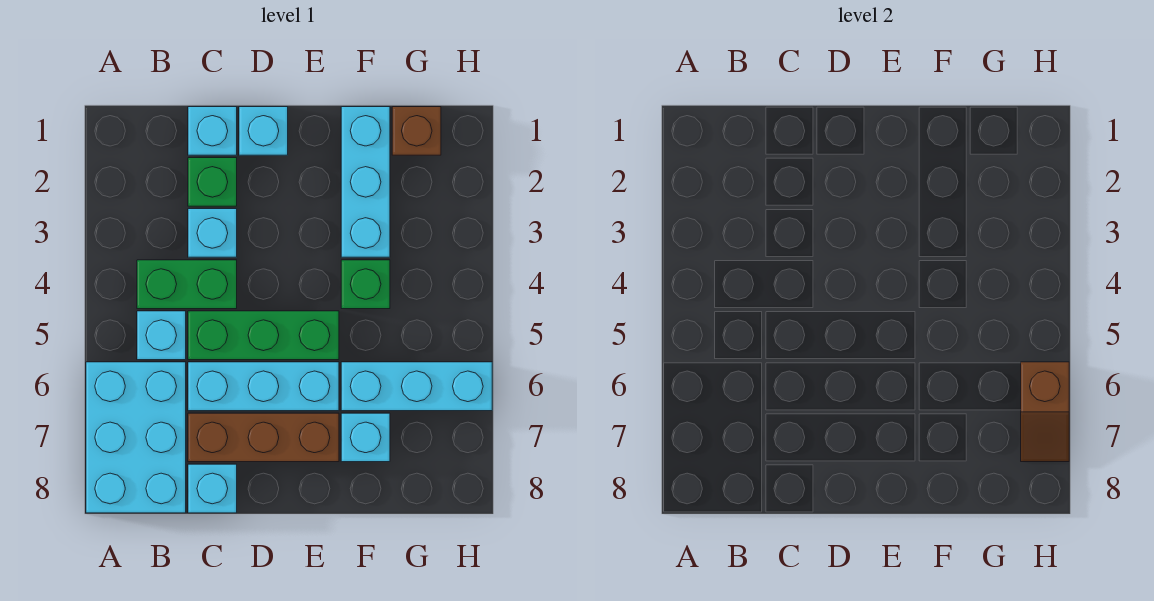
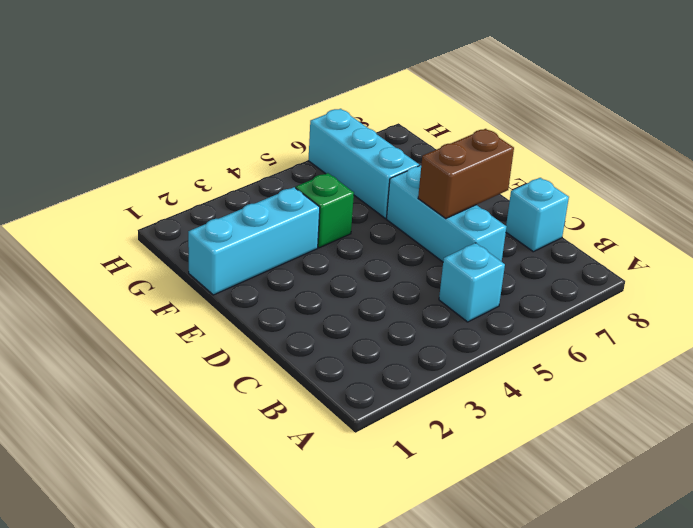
brown 1x2 brick [418,129,514,219] -> none
none -> cyan 2x3 brick [86,362,186,513]
none -> green 1x2 brick [137,260,237,309]
none -> cyan 1x1 brick [188,107,237,155]

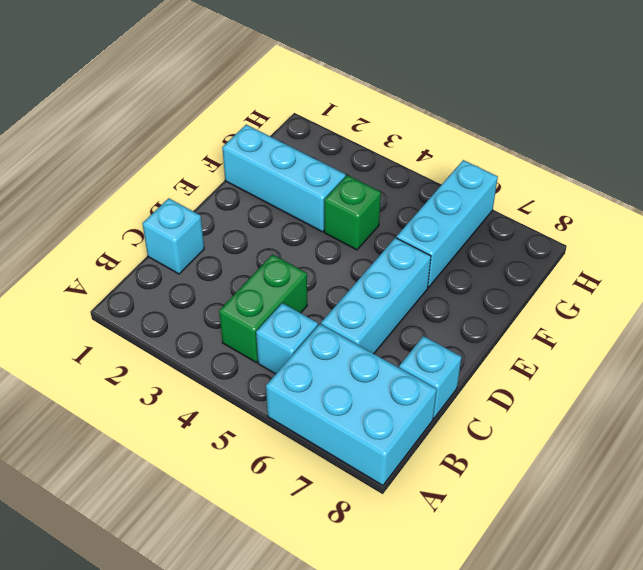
none -> green 1x1 brick [188,158,237,206]
none -> cyan 1x1 brick [188,209,237,257]
none -> green 1x3 brick [188,311,339,360]

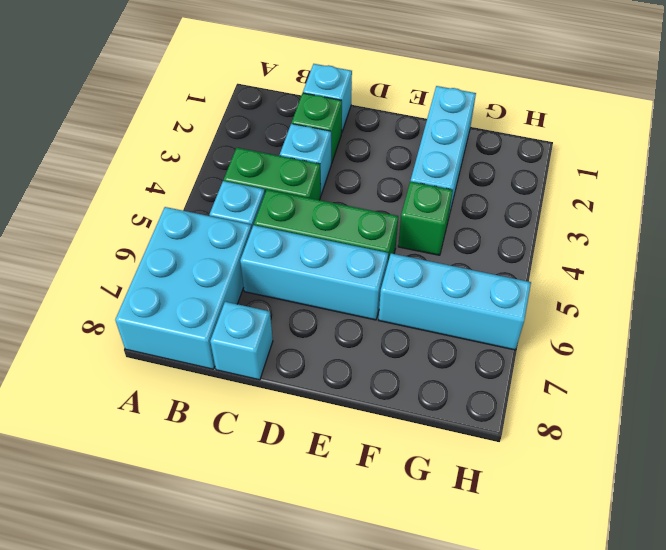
none -> brown 1x3 brick [188,413,339,462]
none -> cyan 1x1 brick [239,107,288,155]
none -> cyan 1x1 brick [341,413,390,462]

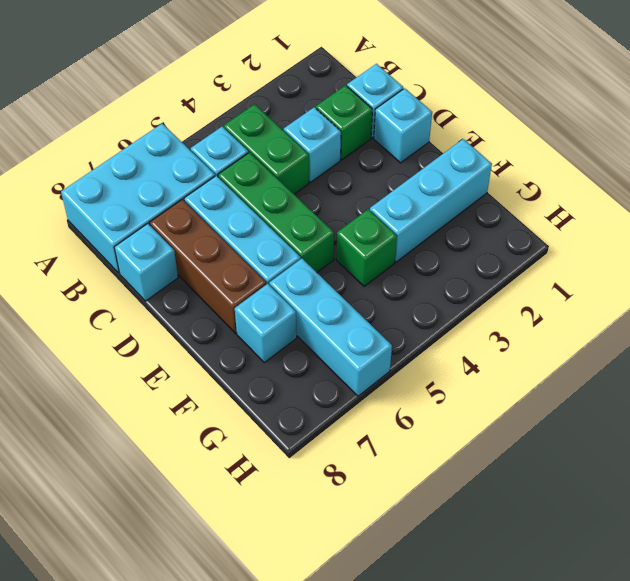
none -> brown 1x1 brick [392,107,441,155]
none -> brown 1x2 slope [1021,362,1069,462]

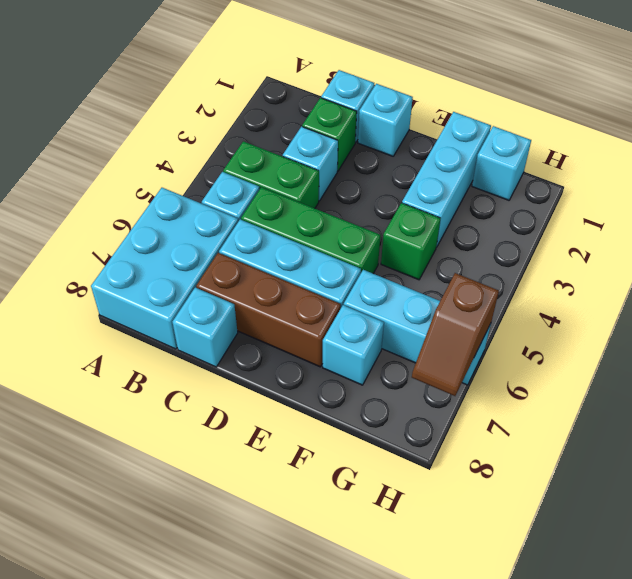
cyan 1x1 brick [472,126,531,200] -> brown 1x1 brick [392,107,441,155]

